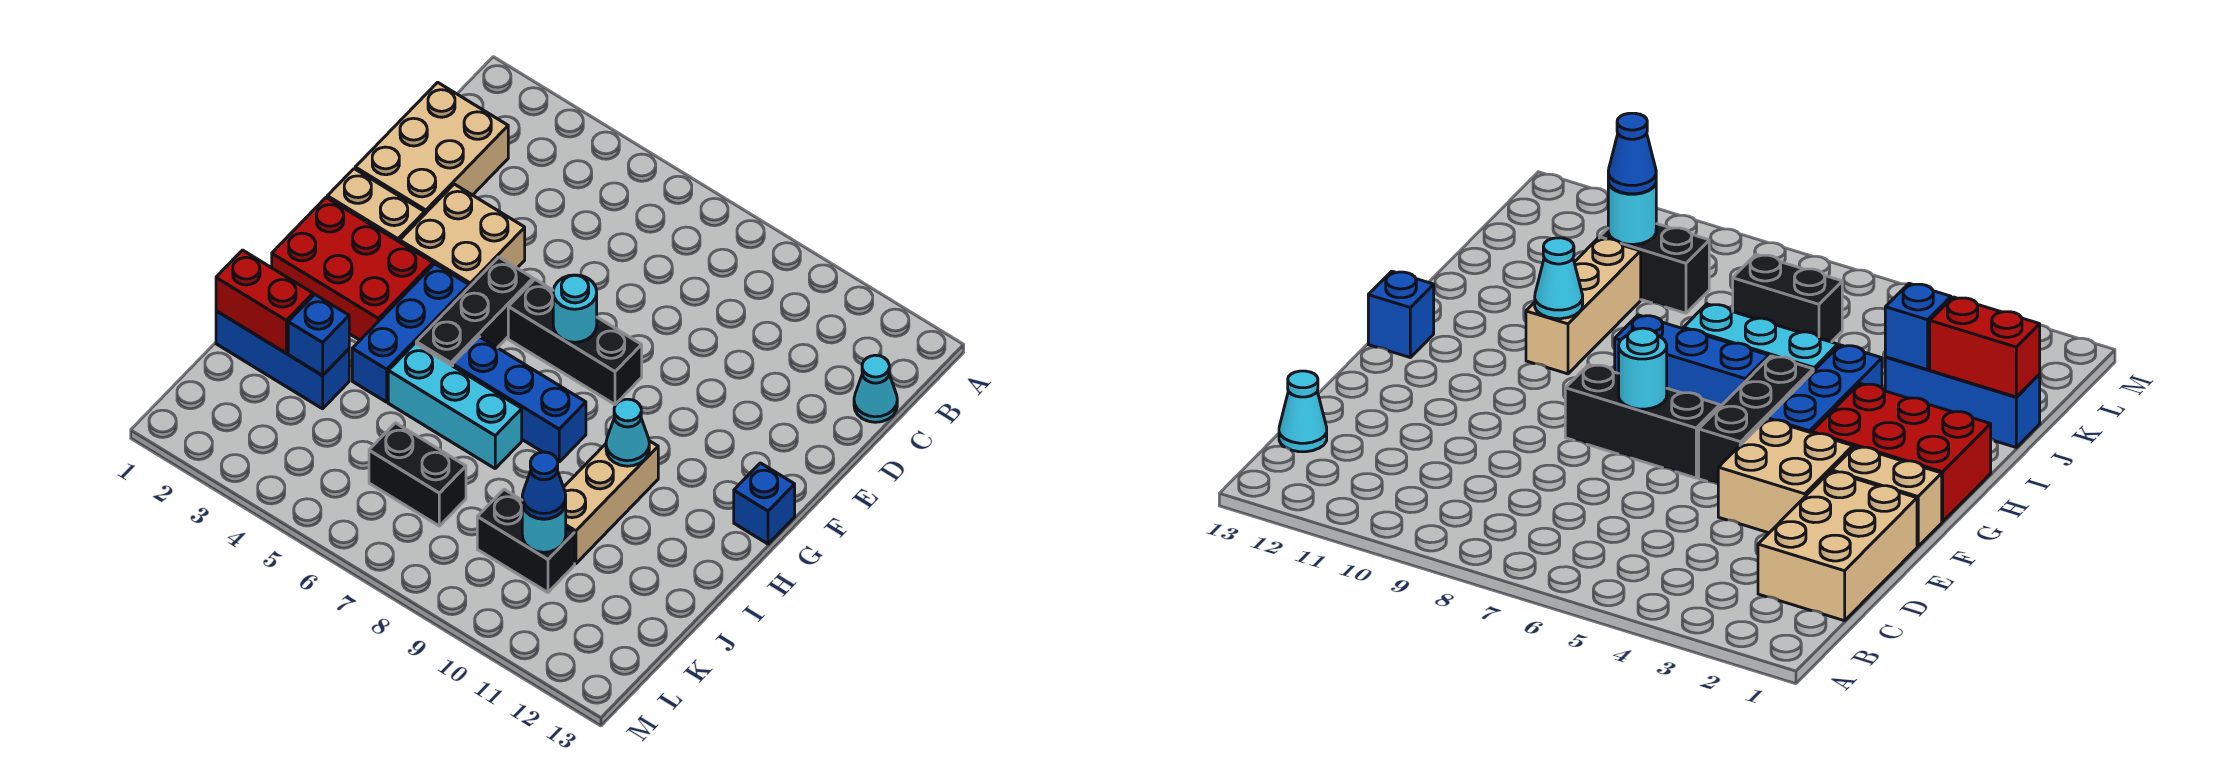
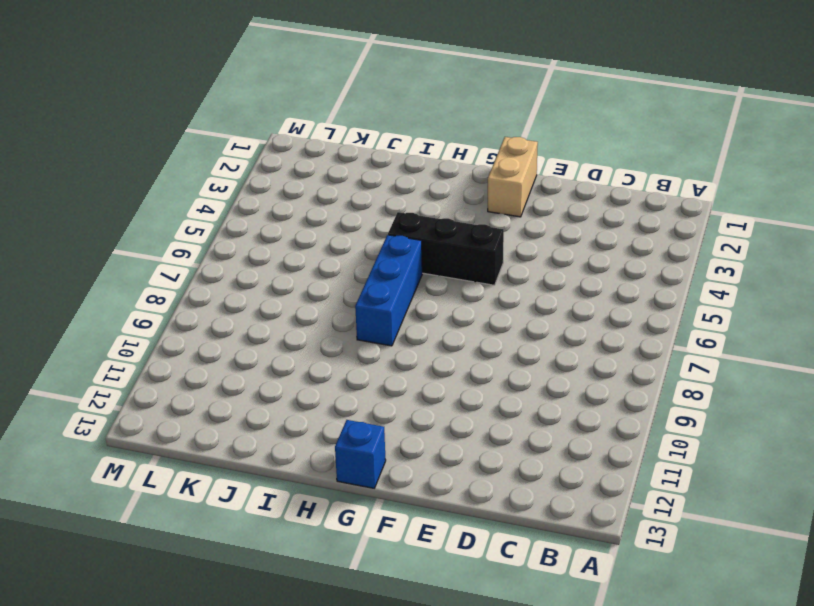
none -> tan 2x3 brick [355,82,508,214]
none -> cyan 1x1 cone [854,355,897,422]
none -> tan 2x2 brick [400,184,525,287]

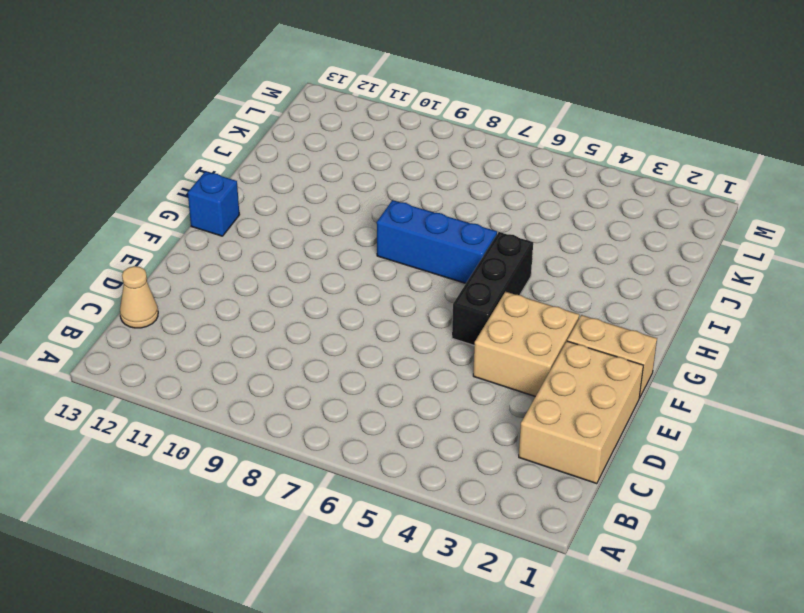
tan 1x1 cone [120,266,158,328] -> cyan 1x1 cone [854,355,897,422]
none -> black 1x3 brick [508,279,642,404]
none -> red 2x3 brick [272,197,433,340]
none -> blue 1x3 brick [352,264,469,402]

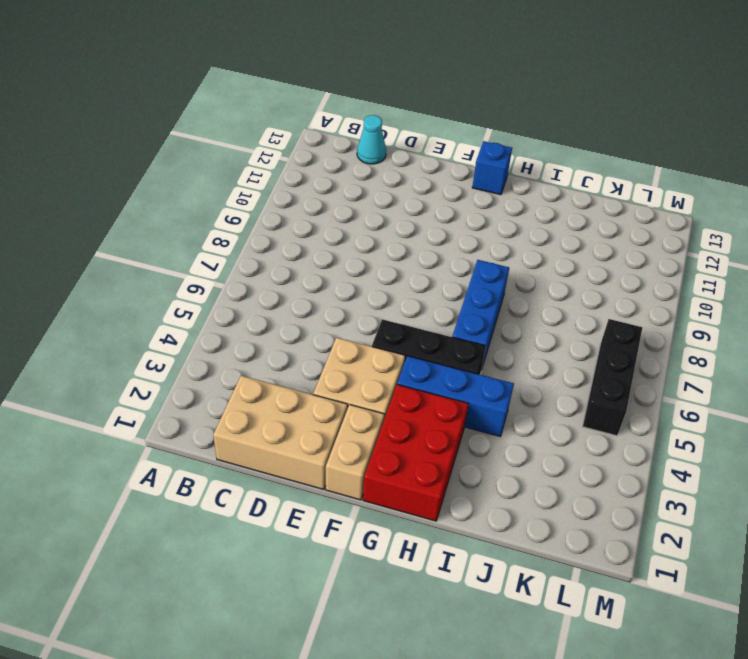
black 1x3 brick [583,319,642,436] -> black 1x3 brick moved to [508,279,642,404]
none -> tan 1x3 brick [564,441,658,564]
none -> cyan 1x3 brick [388,343,522,468]
none -> blue 1x3 brick [216,311,349,409]

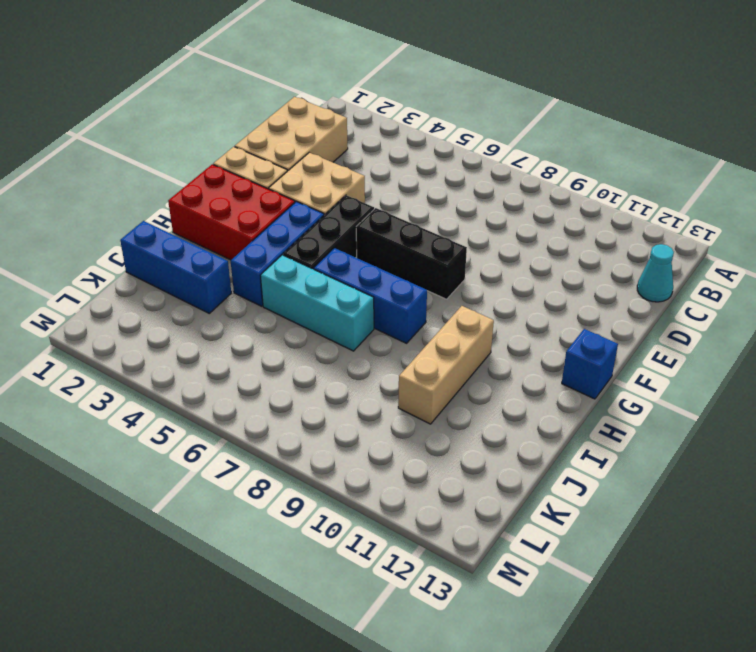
none -> black 1x2 brick [369,423,466,526]
none -> black 1x2 brick [477,489,575,592]
none -> cyan 1x1 round brick [553,275,597,342]

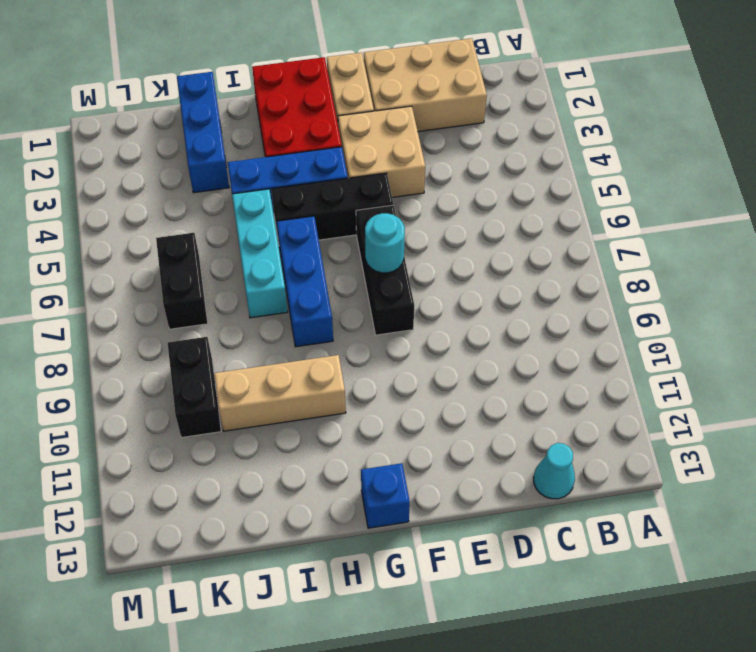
none -> cyan 1x1 cone [606,399,649,466]
none -> red 1x2 brick [216,250,313,353]
none -> blue 1x1 brick [288,295,349,376]

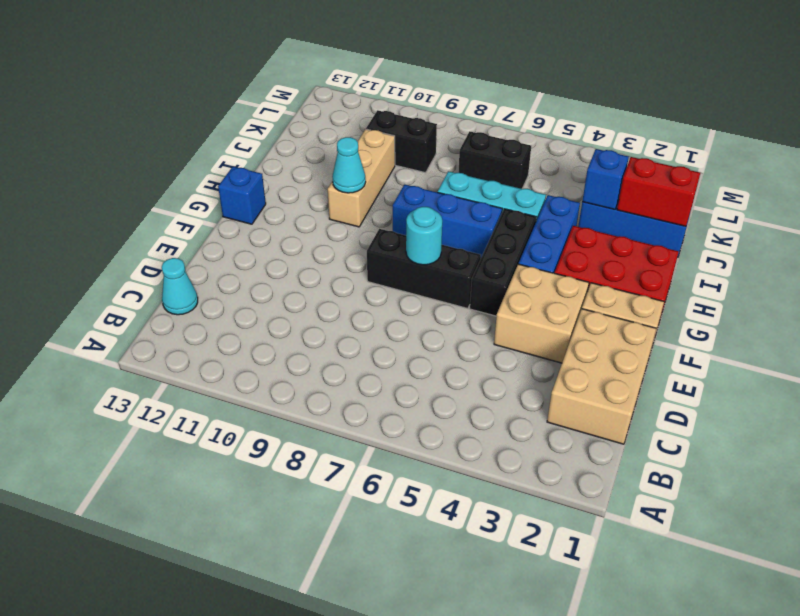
none -> cyan 1x1 round brick [522,503,566,552]
none -> blue 1x1 cone [522,452,566,519]

